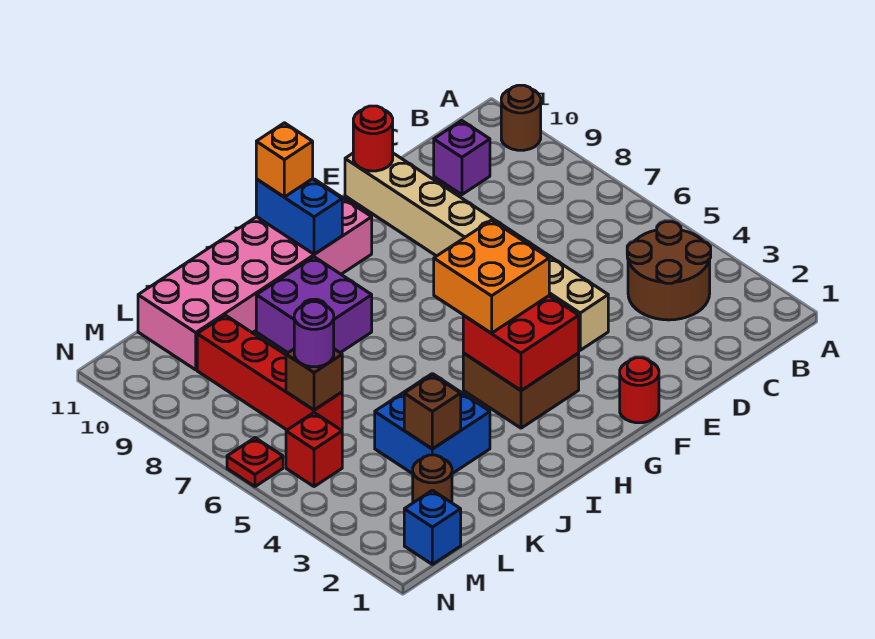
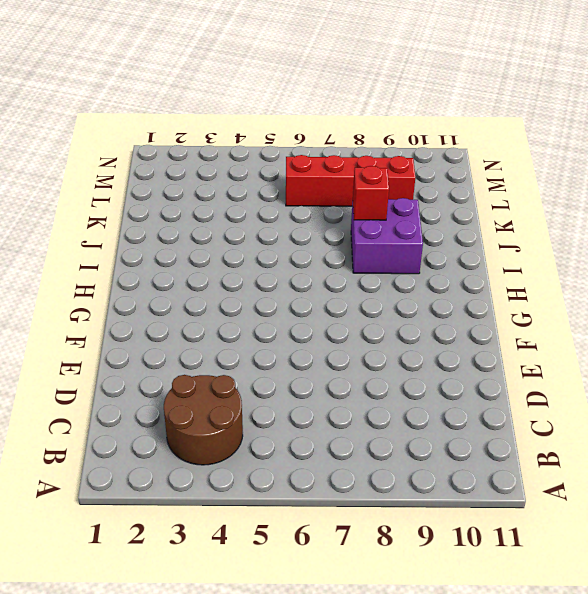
red 1x1 brick [353,166,389,220] -> red 1x1 brick moved to [286,413,342,487]
none -> brown 1x1 round brick [501,85,541,150]
none -> purple 1x1 brick [434,121,490,195]
none -> tan 1x8 brick [345,153,608,350]

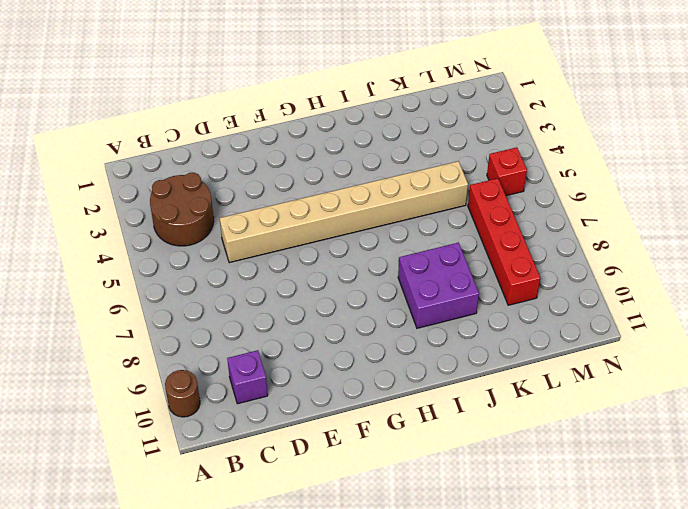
tan 1x8 brick [220,161,468,263] -> tan 1x8 brick turned to [345,153,608,350]
none -> red 1x1 round brick [620,358,659,423]
none -> brown 2x2 brick [463,353,579,428]
none -> pink 2x6 brick [138,179,372,370]

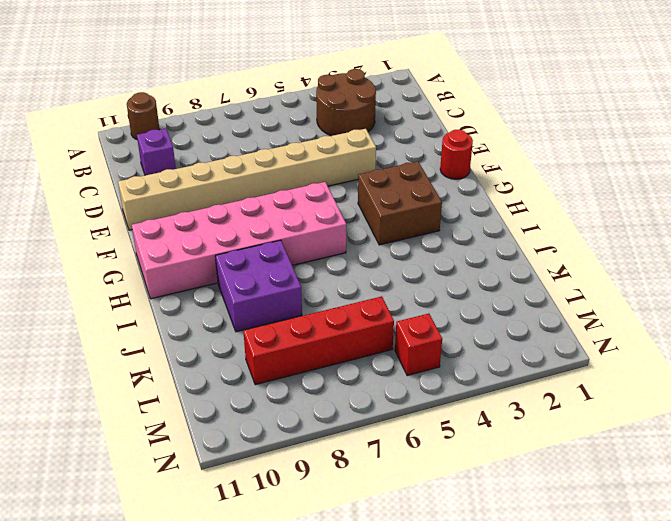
pink 2x6 brick [132,182,346,299] -> pink 2x6 brick turned to [138,179,372,370]
none -> blue 2x2 brick [375,374,490,474]
none -> brown 1x1 round brick [413,455,452,503]
none -> blue 1x1 brick [404,490,461,564]

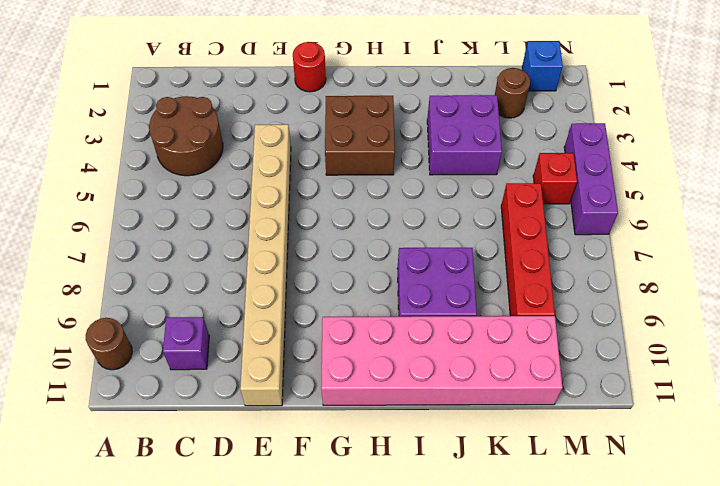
purple 2x2 brick [427,95,502,175] -> blue 2x2 brick [375,374,490,474]
purple 1x3 brick [564,123,618,235] -> red 1x1 plate [227,438,283,487]
none -> red 1x1 round brick [353,106,393,171]
none -> red 2x2 brick [463,296,579,390]
none -> blue 1x2 brick [256,179,342,254]

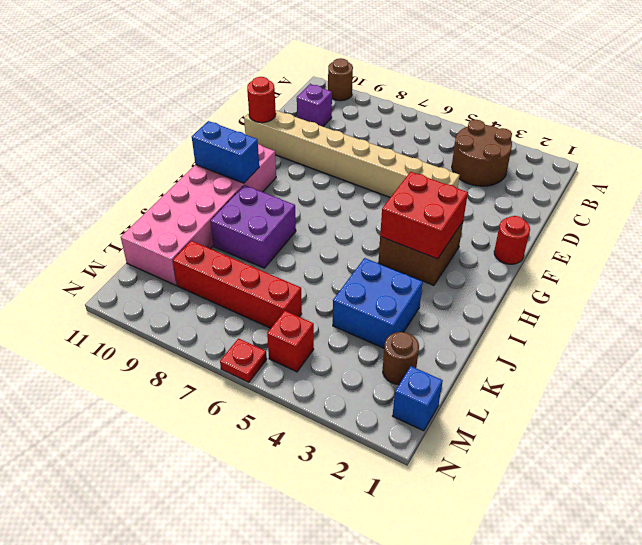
none -> brown 1x1 brick [404,375,461,449]
none -> brown 1x1 brick [286,349,342,410]
none -> orange 2x2 brick [434,220,549,333]

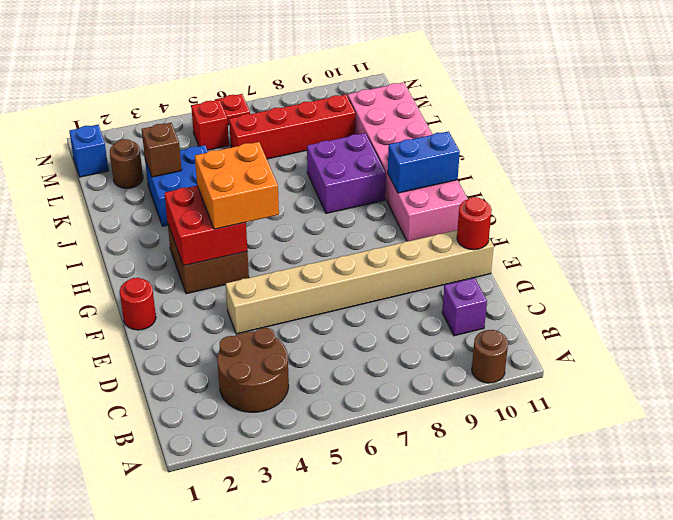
none -> brown 1x1 brick [286,349,342,410]
none -> orange 1x1 brick [256,123,313,197]
none -> purple 1x1 round brick [294,302,334,367]

